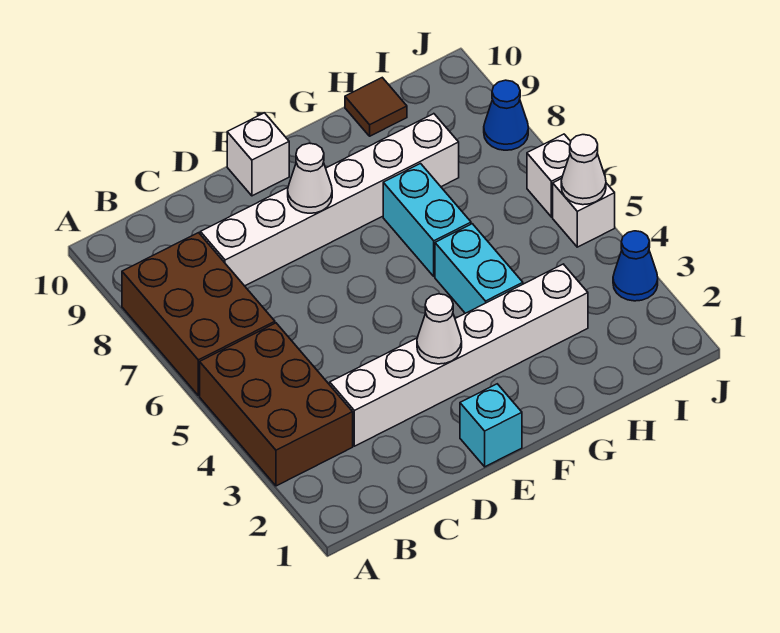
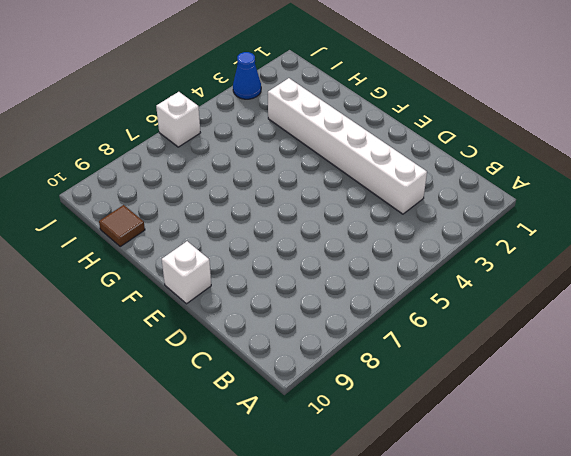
none -> brown 2x3 brick [200,323,353,486]
none -> brown 2x3 brick [122,233,275,396]
none -> white 1x6 brick [200,114,459,286]

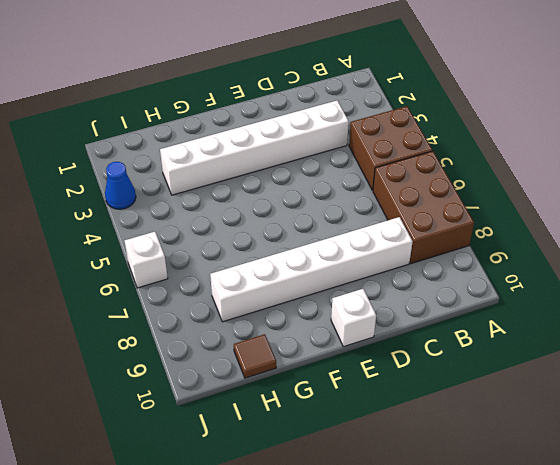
brown 2x2 brick [349,106,432,190] -> brown 2x3 brick [200,323,353,486]
none -> cyan 1x1 brick [460,384,522,467]
none -> cyan 1x2 brick [435,224,523,313]
none -> cyan 1x2 brick [383,164,471,276]

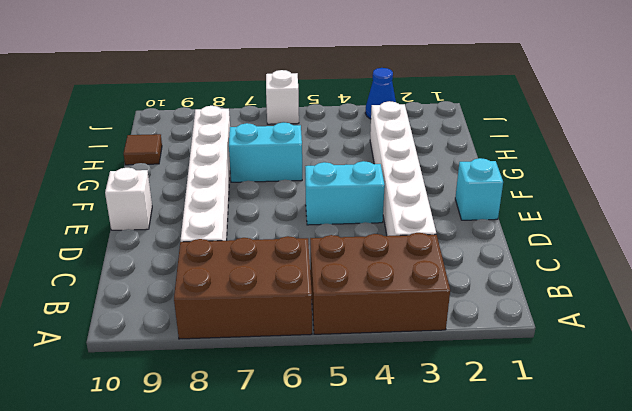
cyan 1x2 brick [305,161,385,225] -> cyan 1x2 brick moved to [435,224,523,313]
none -> white 1x1 brick [553,178,615,247]
none -> blue 1x1 cone [484,80,528,150]
none -> white 1x1 cone [417,294,462,364]

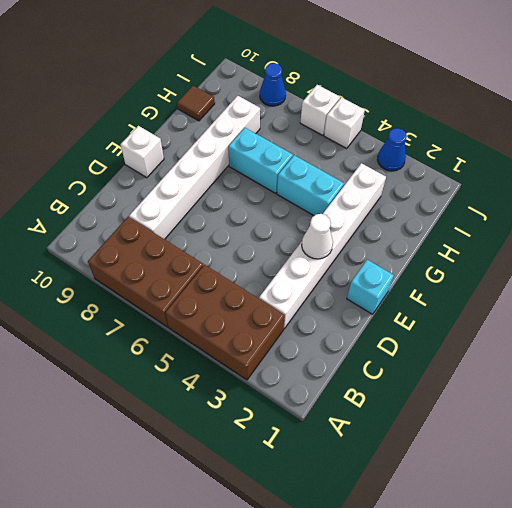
none -> white 1x1 cone [288,143,332,213]
none -> white 1x1 cone [561,135,606,205]

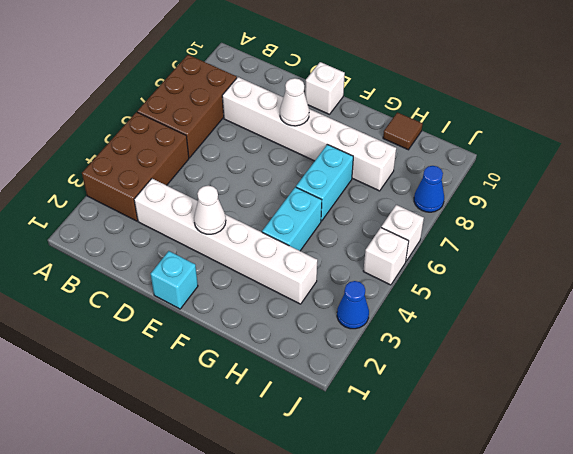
none -> white 1x1 cone [561,135,606,205]

